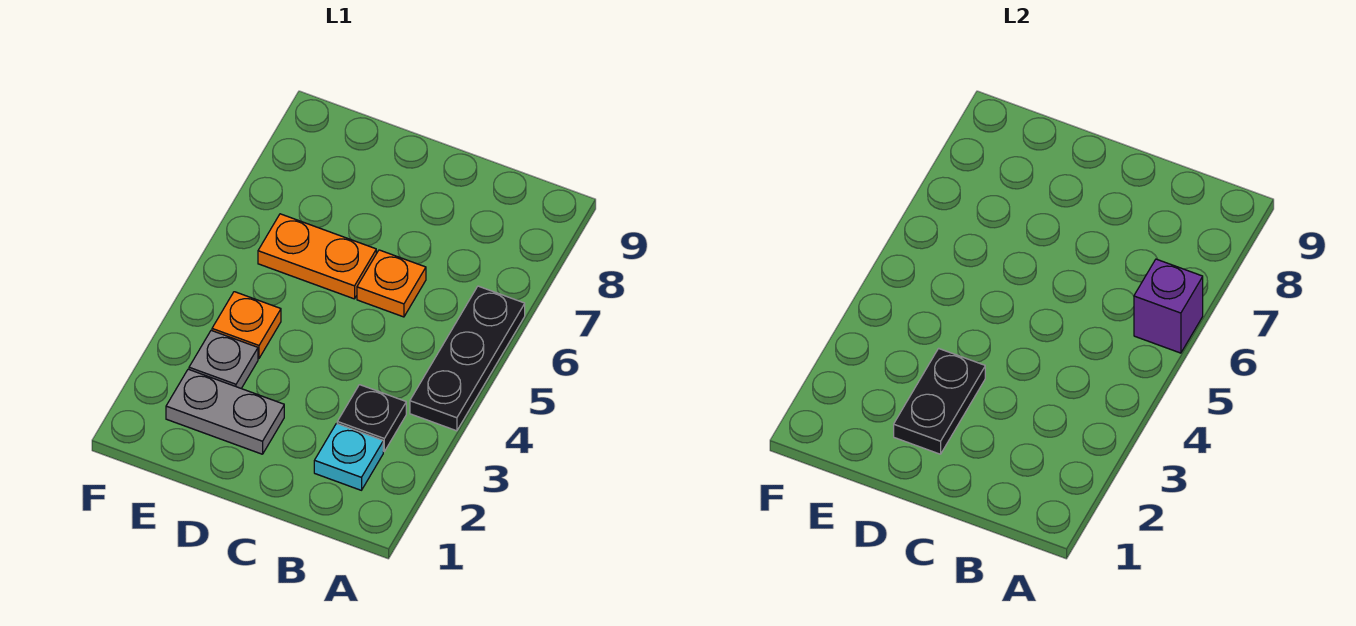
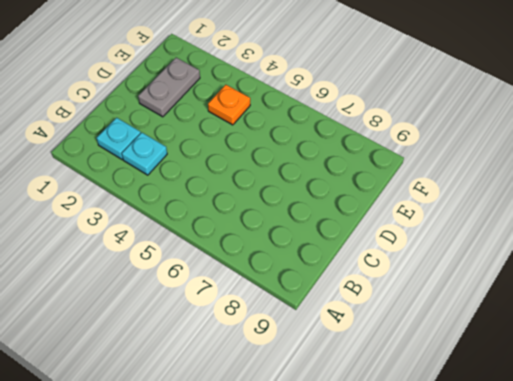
cyan 1x1 plate [122,133,167,175] -> black 1x1 plate [337,385,406,451]
none -> black 1x3 plate [410,286,525,431]
none -> orange 1x1 plate [357,250,426,317]

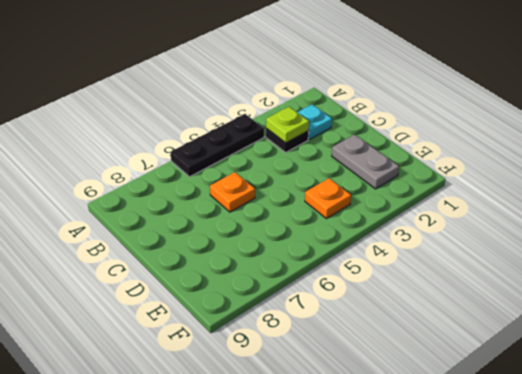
lime 1x1 plate [266,107,309,143] -> none
none -> orange 1x2 plate [258,214,376,299]
none -> grey 1x1 plate [189,330,258,388]

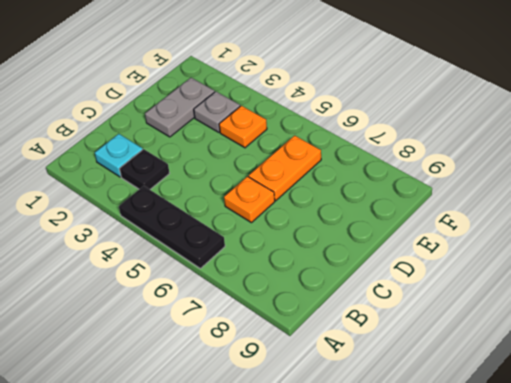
none -> purple 1x1 brick [1134,259,1203,353]
none -> black 1x2 plate [894,348,985,454]

